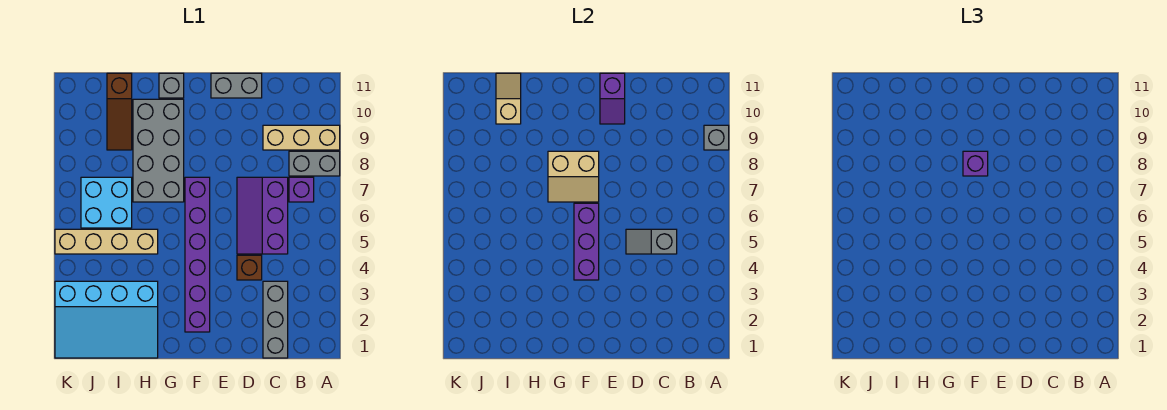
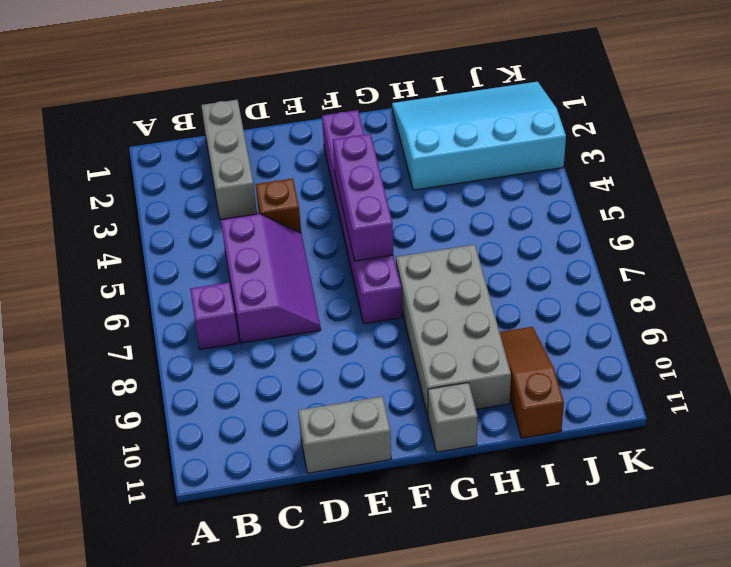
none -> grey 1x2 brick [289,151,340,176]
none -> tan 1x3 brick [263,125,340,150]
none -> tan 1x4 brick [55,229,158,254]

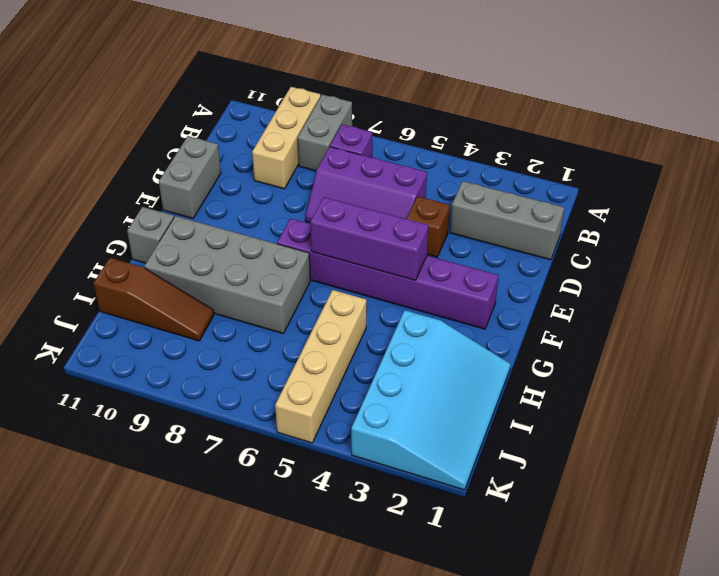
none -> cyan 2x2 brick [81,177,132,228]
none -> grey 1x1 brick [704,125,729,150]
none -> grey 1x2 slope [626,229,677,254]

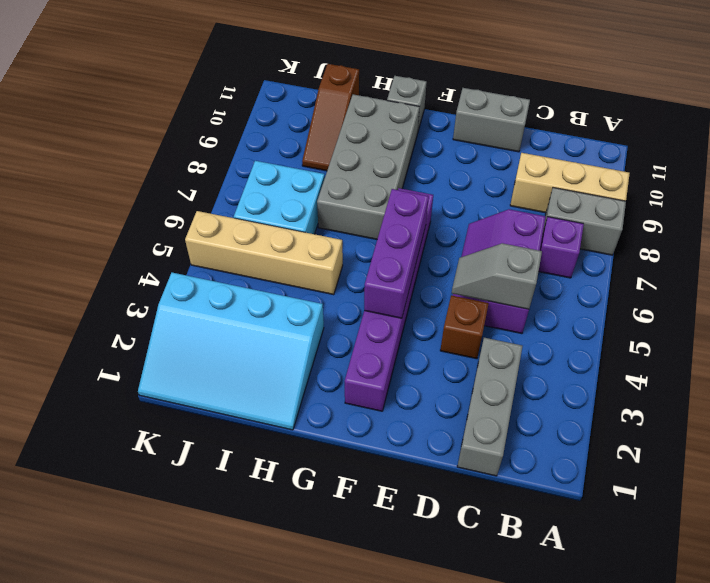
none -> grey 1x1 brick [704,125,729,150]
none -> purple 1x2 slope [600,73,625,124]
none -> tan 2x2 slope [548,151,599,202]

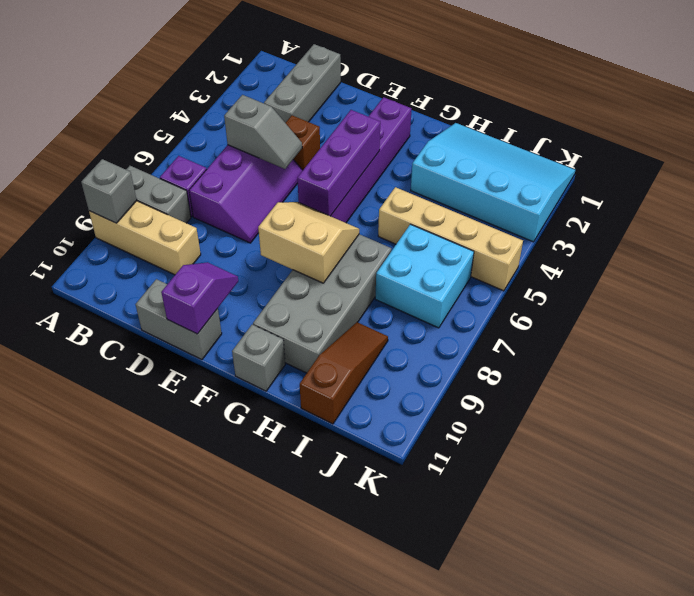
none -> tan 1x2 slope [496,73,521,124]
none -> purple 1x1 brick [963,151,988,176]

